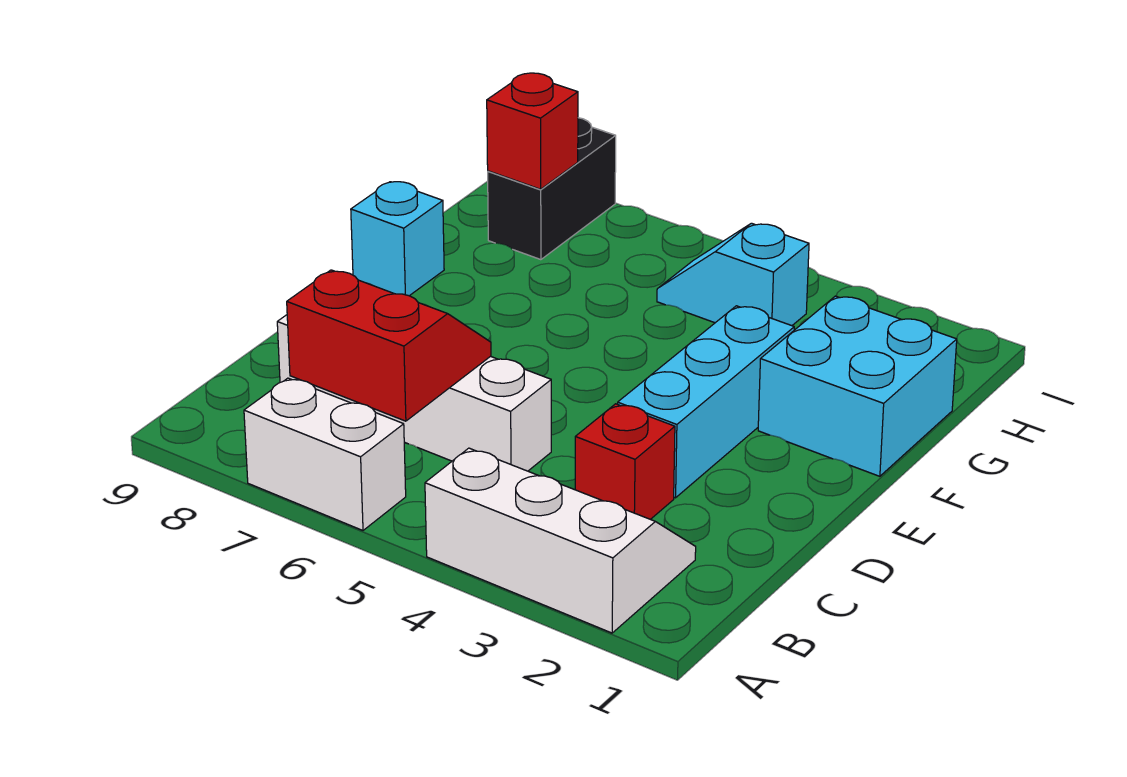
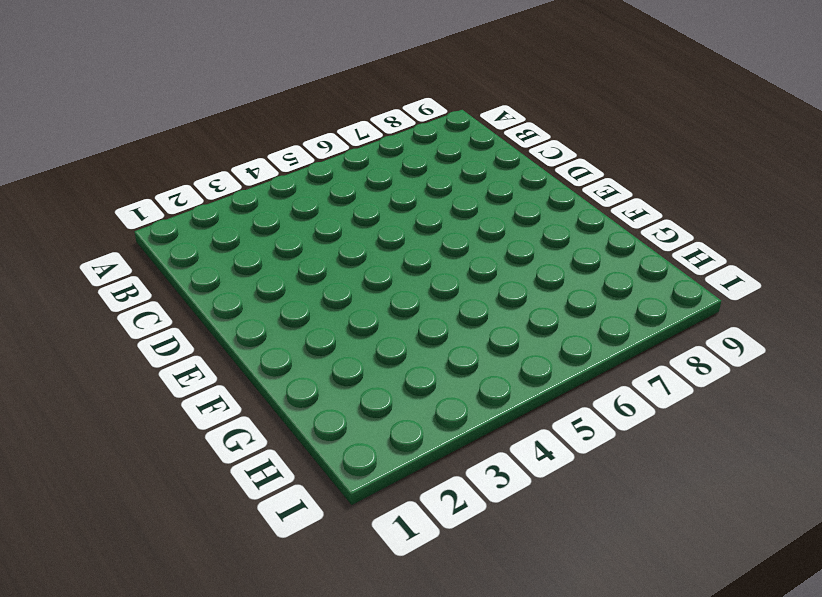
none -> white 2x3 slope [425,448,696,633]
none -> white 1x2 brick [244,378,406,530]

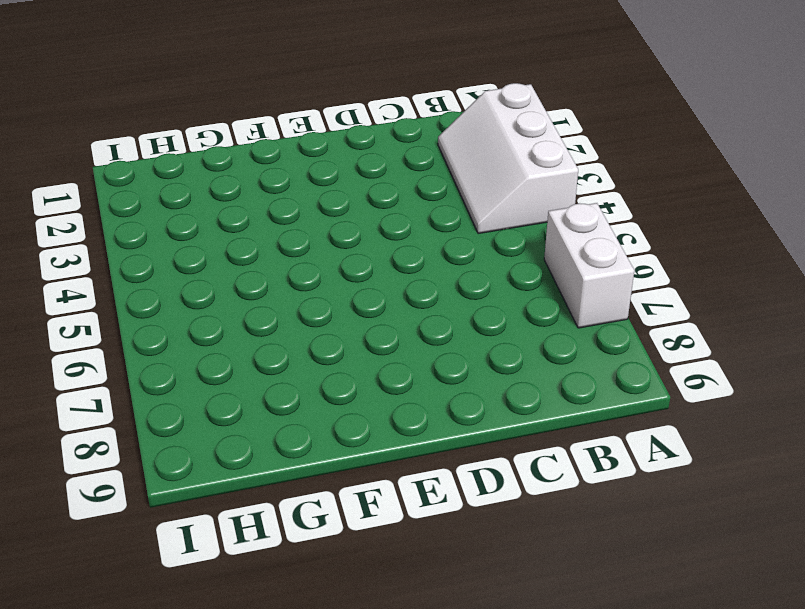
none -> red 1x1 brick [575,404,675,519]
none -> white 1x4 brick [277,315,551,471]

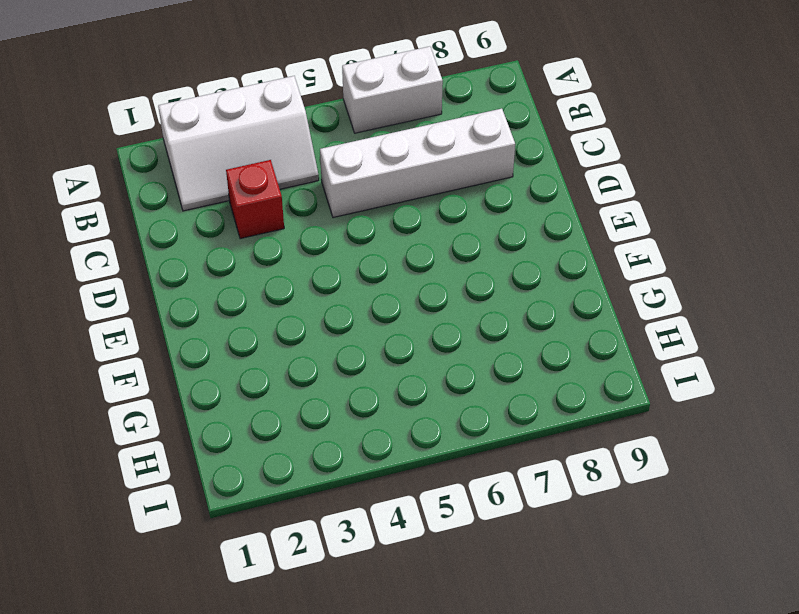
none -> cyan 1x3 brick [618,306,794,498]
none -> cyan 2x2 brick [758,296,957,476]

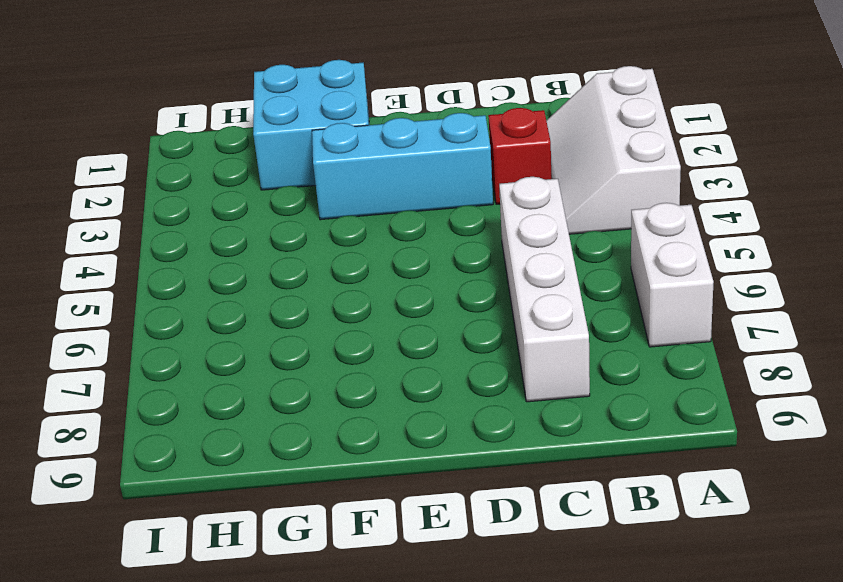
none -> cyan 1x1 brick [351,182,444,296]
none -> cyan 1x2 slope [657,223,809,326]

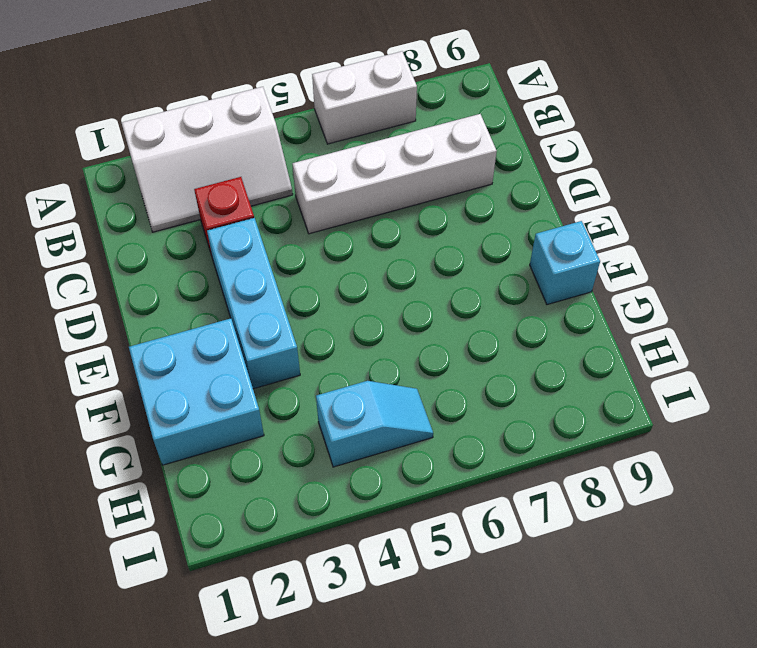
none -> black 1x2 brick [488,118,616,260]
none -> red 2x2 slope [287,270,491,421]

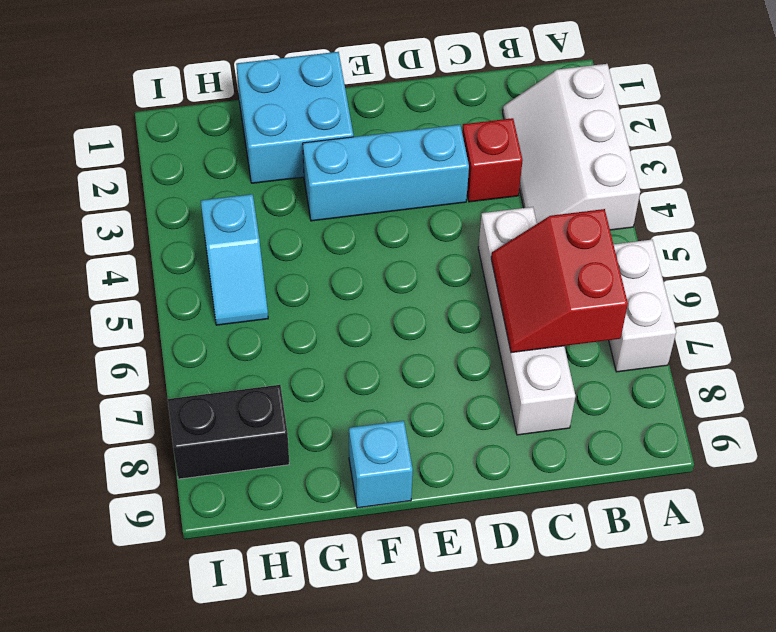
none -> red 1x1 brick [487,73,578,189]

